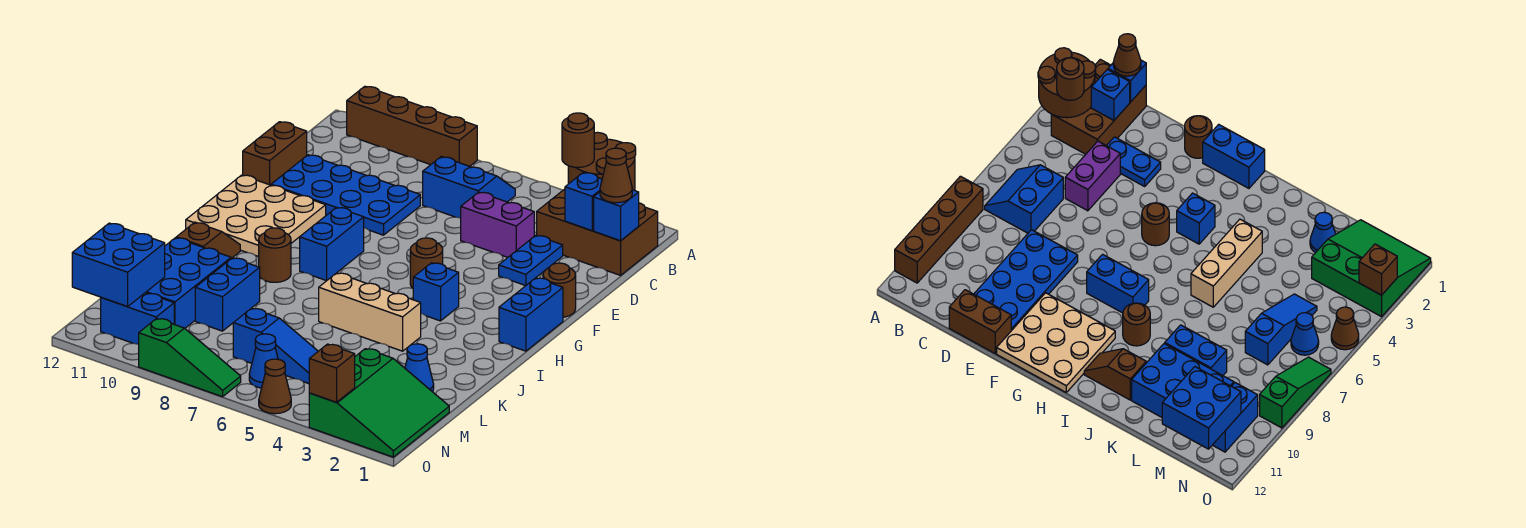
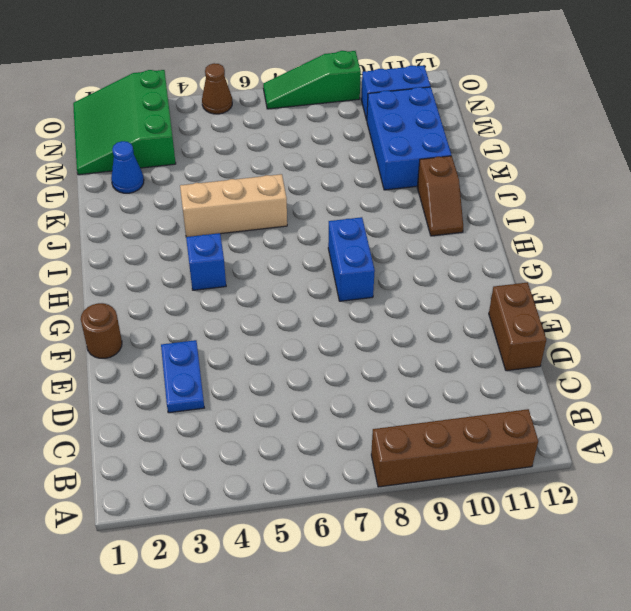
none -> brown 2x3 brick [537,189,658,275]
none -> blue 2x2 slope [423,156,515,218]
none -> purple 1x2 brick [461,192,534,257]
none -> blue 2x4 plate [271,155,420,235]

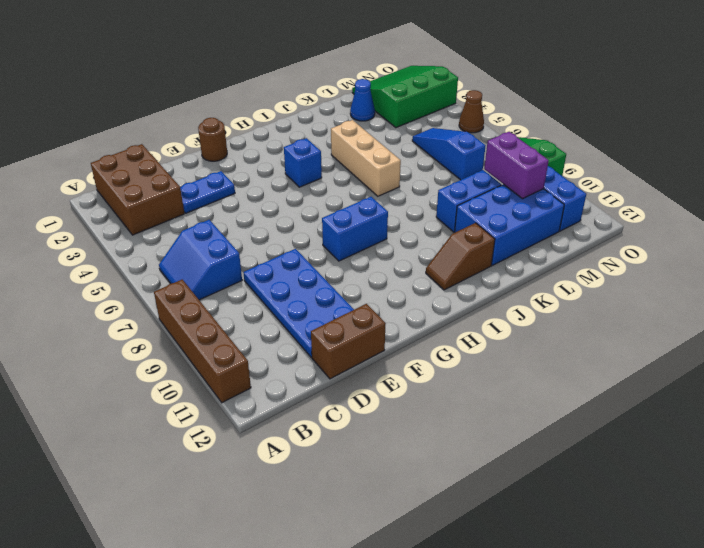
purple 1x2 brick [484,132,549,199] -> purple 1x2 brick moved to [461,192,534,257]
none -> tan 3x3 plate [186,175,326,257]
none -> blue 1x2 brick [499,278,563,351]
none -> brown 1x1 round brick [410,238,443,288]
none -> brown 1x1 round brick [259,228,291,282]

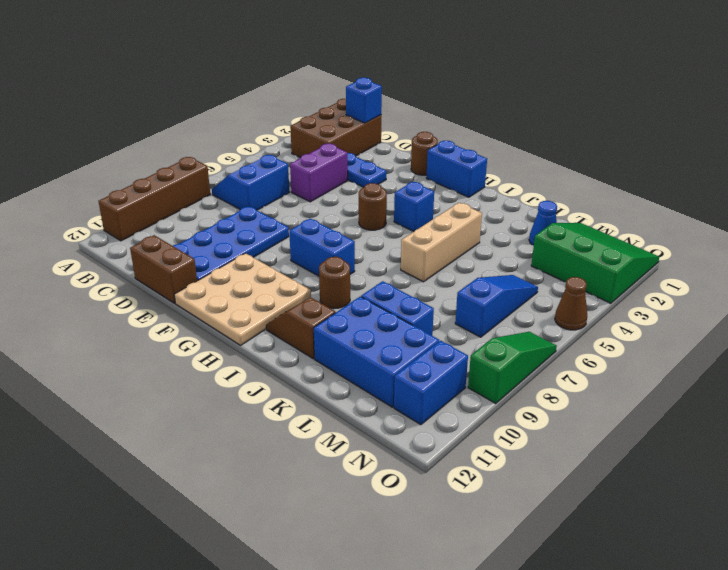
none -> blue 1x1 cone [249,334,278,388]
none -> brown 2x2 round brick [568,132,636,191]
none -> blue 1x1 brick [565,173,602,231]
none -> blue 2x2 brick [72,223,165,307]

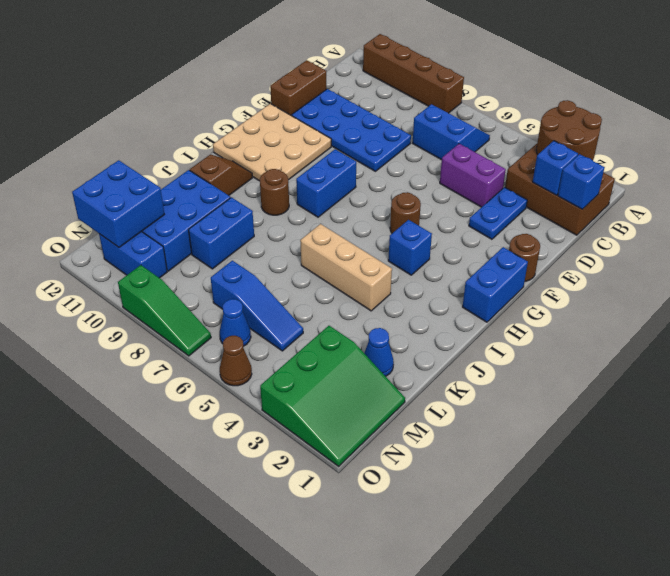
none -> brown 1x1 brick [309,344,355,402]
none -> brown 1x1 round brick [562,113,594,167]
none -> brown 1x1 cone [600,148,632,203]

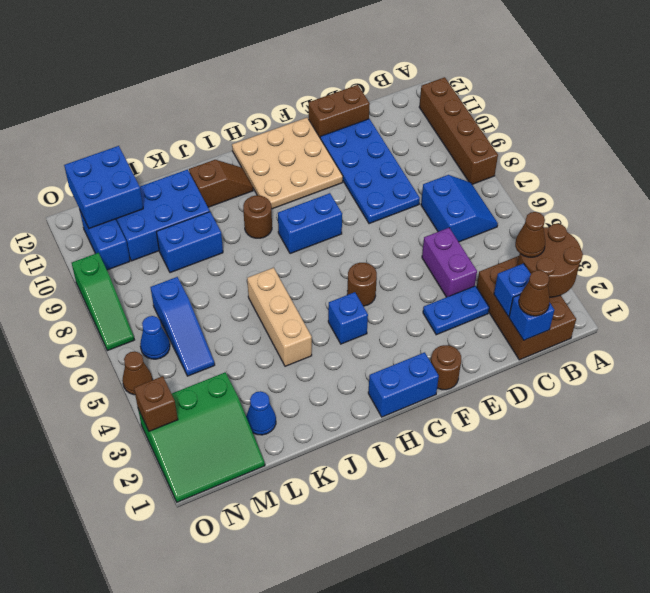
brown 1x1 cone [515,212,545,257] -> brown 1x1 round brick [562,113,594,167]

